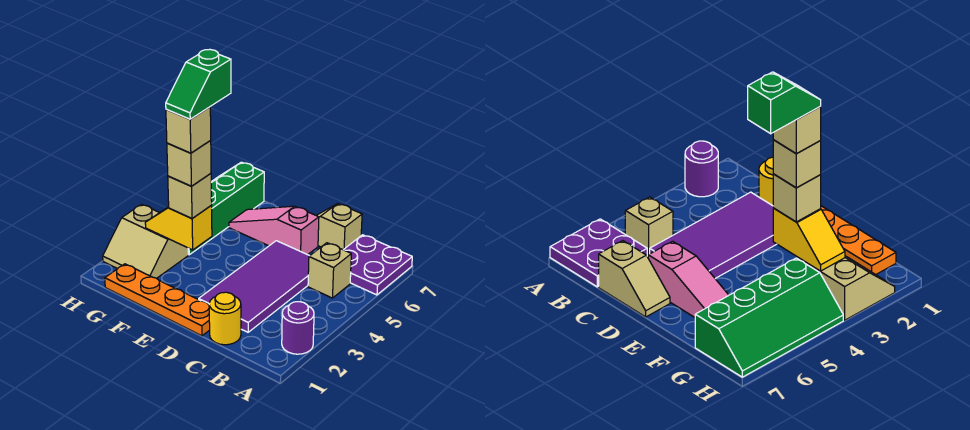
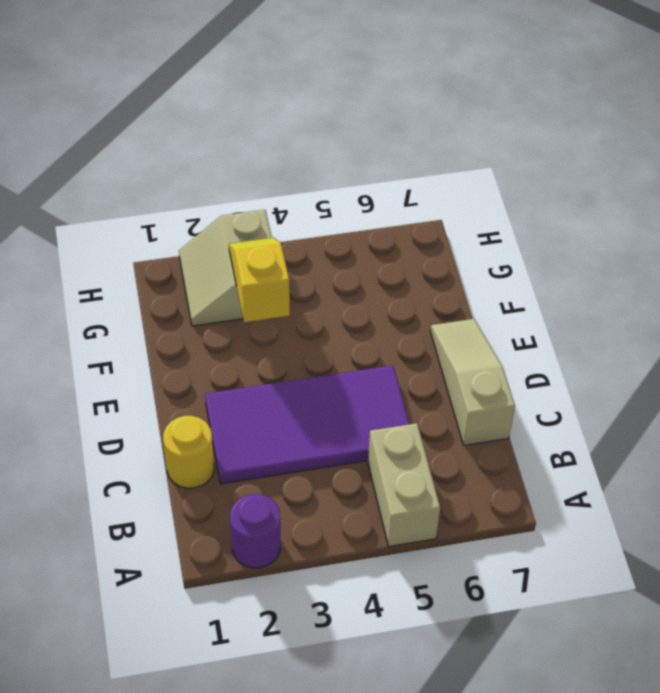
tan 1x2 brick [368,423,440,546] -> tan 1x1 brick [308,243,351,298]
tan 1x3 slope [430,319,515,445] -> tan 1x2 slope [316,204,362,250]
none -> purple 2x2 plate [344,235,412,295]
none -> orange 1x4 plate [105,264,210,336]
none -> pink 1x3 slope [229,206,319,255]

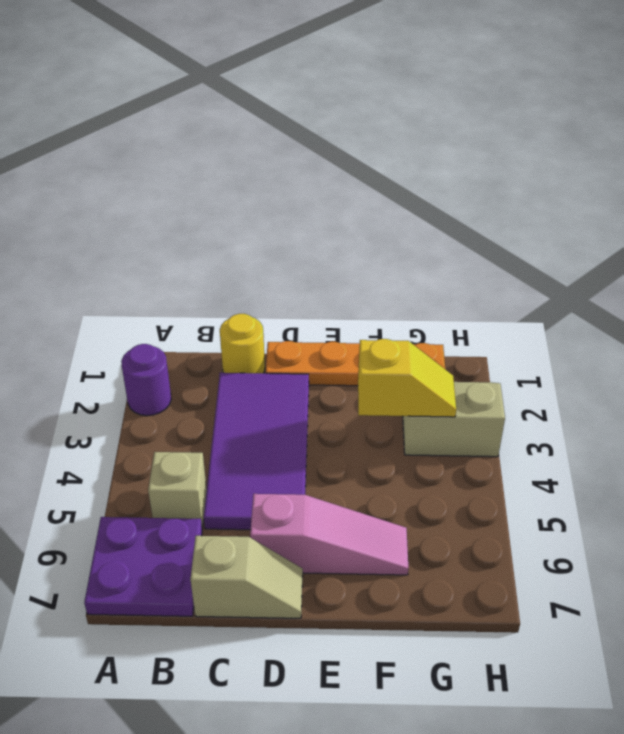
none -> green 2x4 slope [188,162,264,255]
none -> tan 1x1 brick [168,174,212,219]
none -> tan 1x1 brick [167,141,211,186]

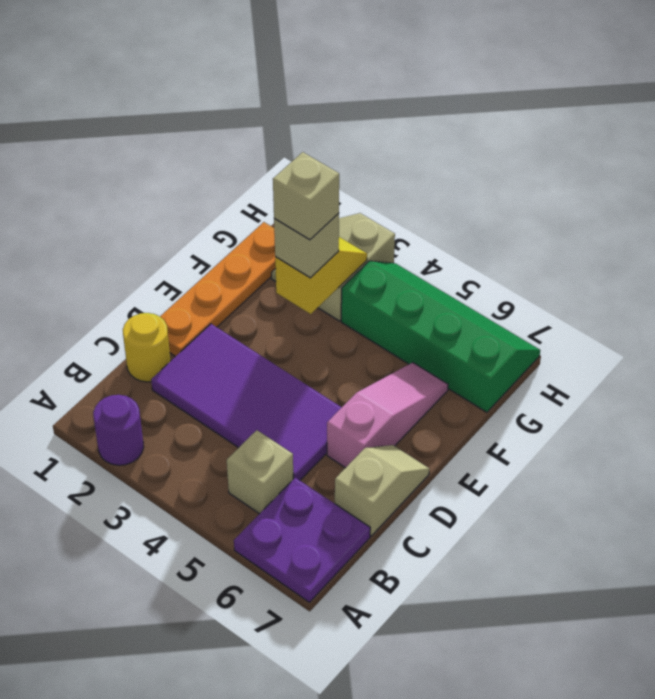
none -> tan 1x1 brick [166,107,211,153]
none -> green 1x2 slope [166,49,231,119]

